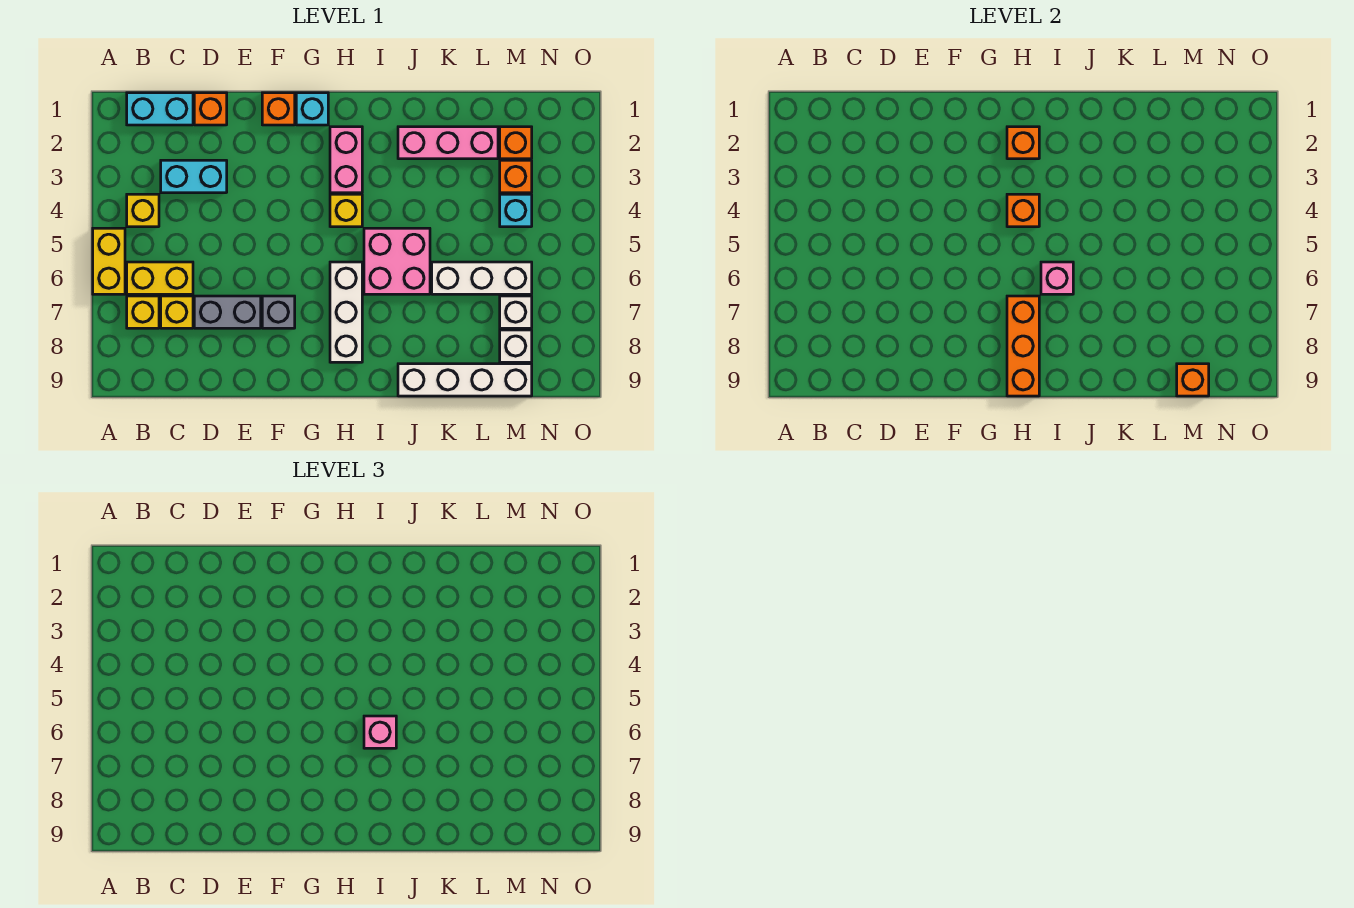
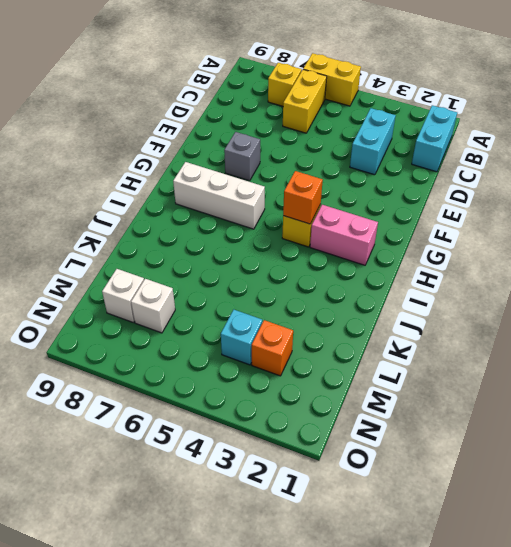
none -> yellow 1x1 brick [127,194,159,227]
none -> yellow 1x1 brick [161,296,193,328]
none -> orange 1x1 brick [194,93,227,125]
none -> grey 1x2 brick [194,296,261,328]

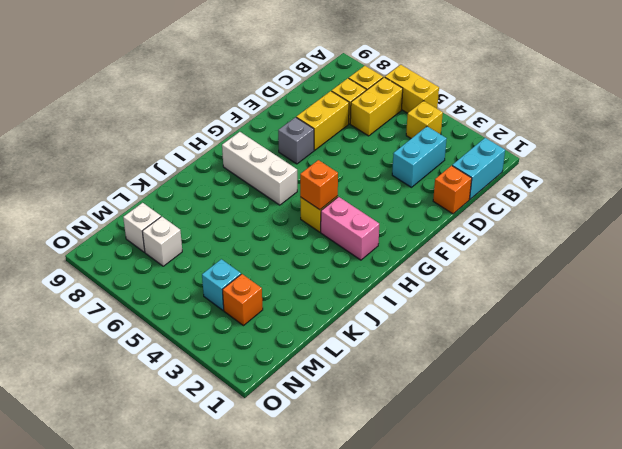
yellow 1x2 brick [296,91,349,150] -> grey 1x2 brick [194,296,261,328]
none -> orange 1x1 brick [262,93,295,125]
none -> cyan 1x1 brick [296,93,328,125]
none -> pink 2x2 brick [364,228,430,294]
none -> pink 1x3 brick [398,127,498,159]

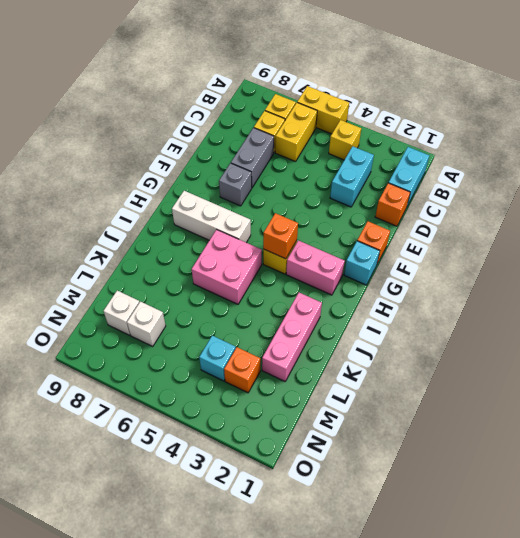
none -> white 1x4 brick [398,364,532,396]
none -> white 1x3 brick [432,262,532,294]
none -> orange 1x1 brick [500,127,532,159]
none -> orange 1x1 brick [1007,127,1039,159]

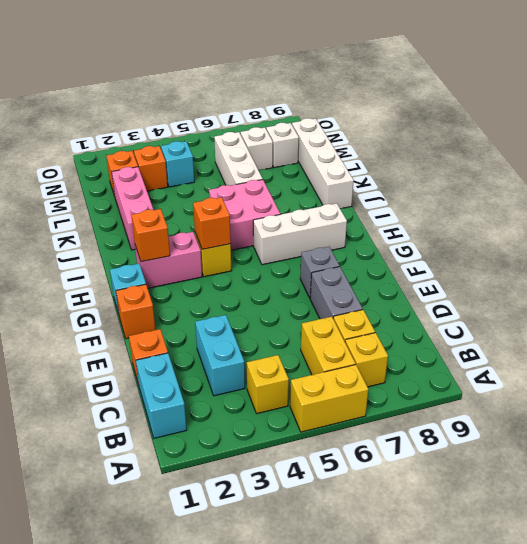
none -> orange 1x3 brick [1007,296,1039,396]
none -> pink 1x1 brick [1041,262,1073,294]
none -> orange 1x1 brick [1177,364,1209,396]
none -> pink 1x1 brick [364,716,396,748]

